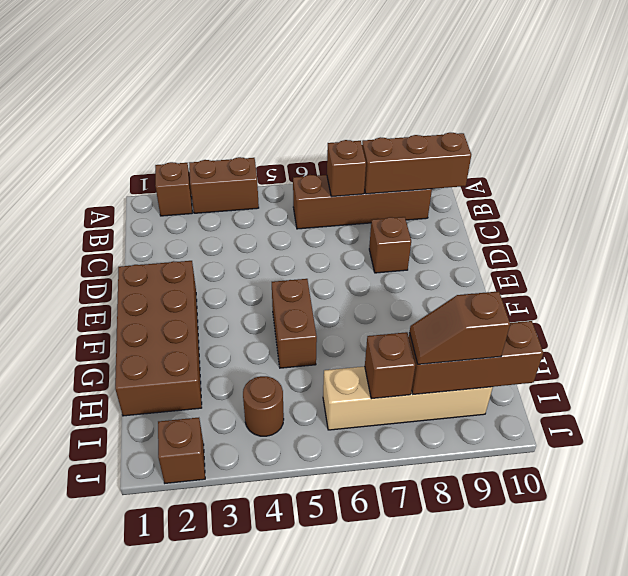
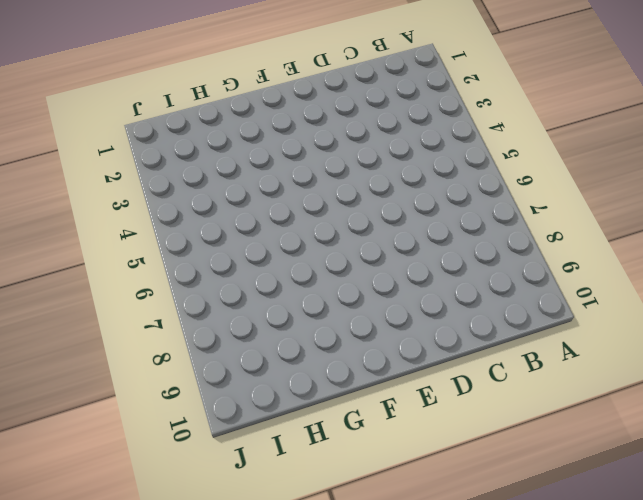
none -> brown 1x1 brick [155,162,192,216]
none -> brown 1x2 brick [189,157,259,213]
none -> brown 1x4 brick [293,175,432,229]

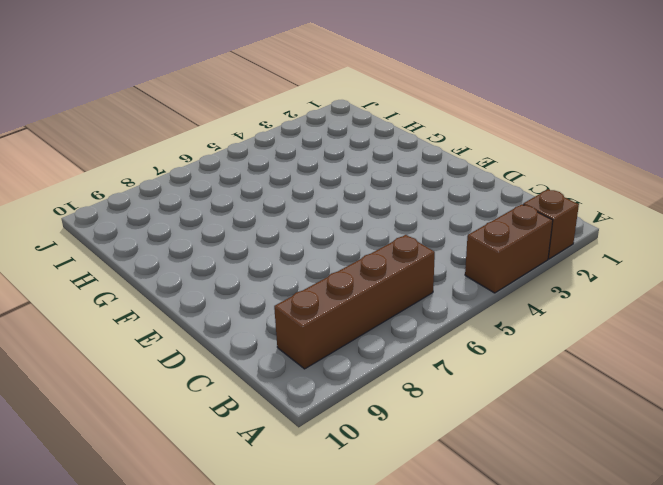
none -> brown 1x1 brick [369,217,411,273]
none -> brown 2x4 brick [115,261,202,416]
none -> brown 1x2 brick [272,279,317,368]

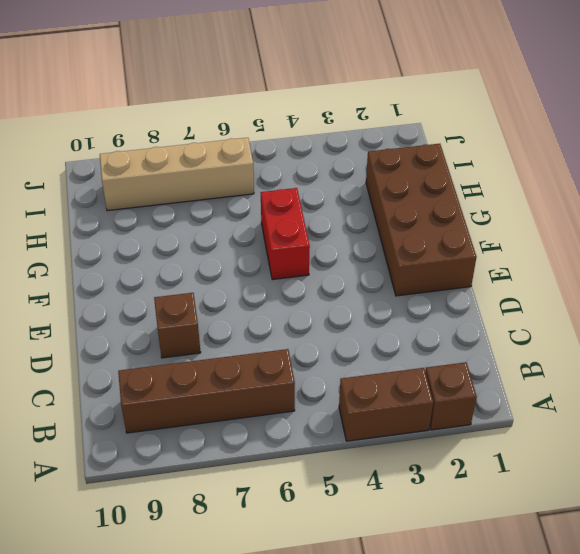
red 1x2 brick [261,188,310,280] -> brown 1x2 brick [272,279,317,368]
none -> brown 1x1 round brick [243,376,284,436]
none -> brown 1x1 brick [158,418,205,483]
none -> brown 1x1 brick [327,140,366,197]

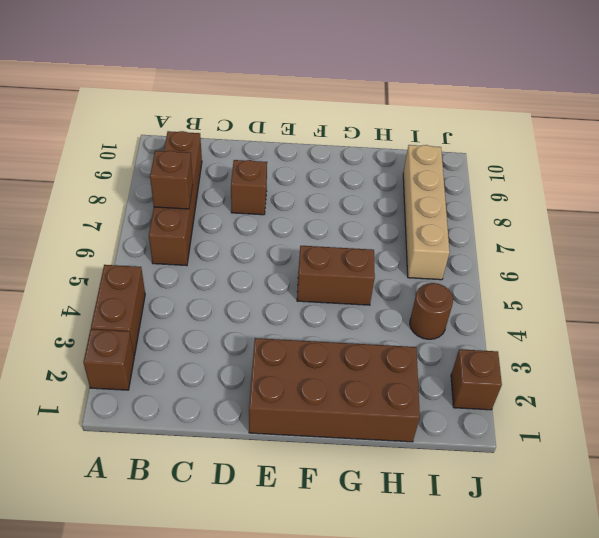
none -> brown 1x3 brick [362,133,471,194]
none -> brown 1x1 brick [365,332,415,399]
none -> brown 1x3 brick [409,321,543,394]

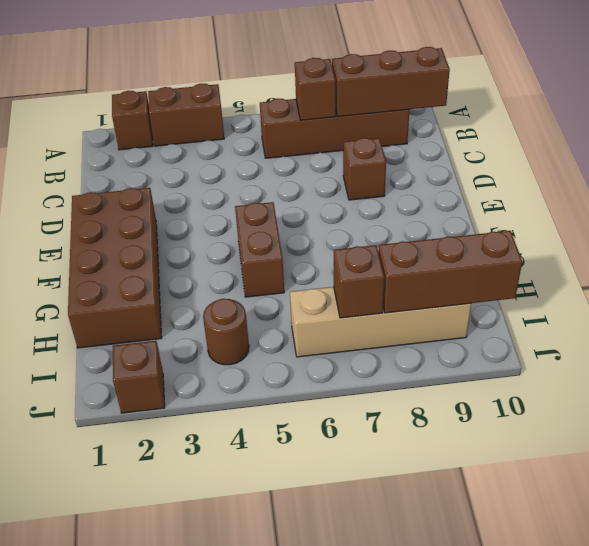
none -> brown 1x2 slope [410,291,510,364]

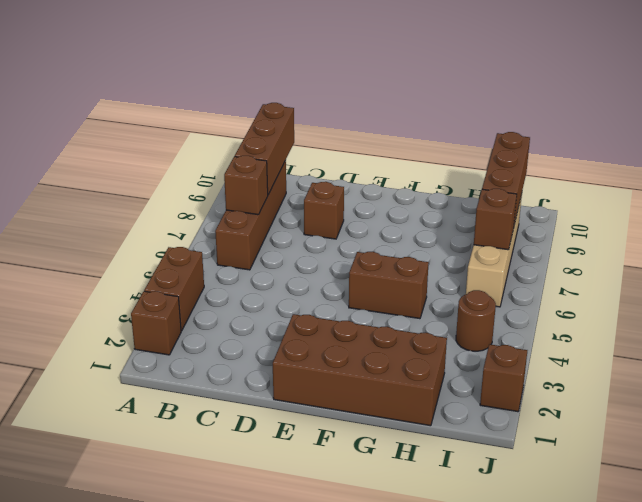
none -> brown 1x2 slope [410,291,510,364]

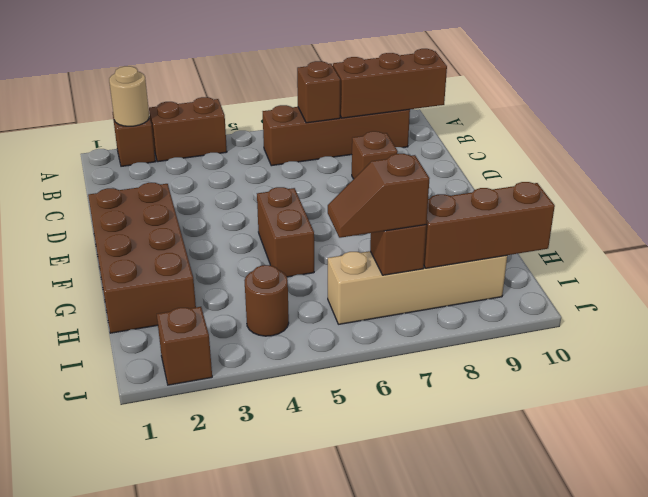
tan 1x1 round brick [109,66,149,126] -> none
brown 1x2 slope [328,154,430,238] -> brown 1x2 slope moved to [410,291,510,364]

